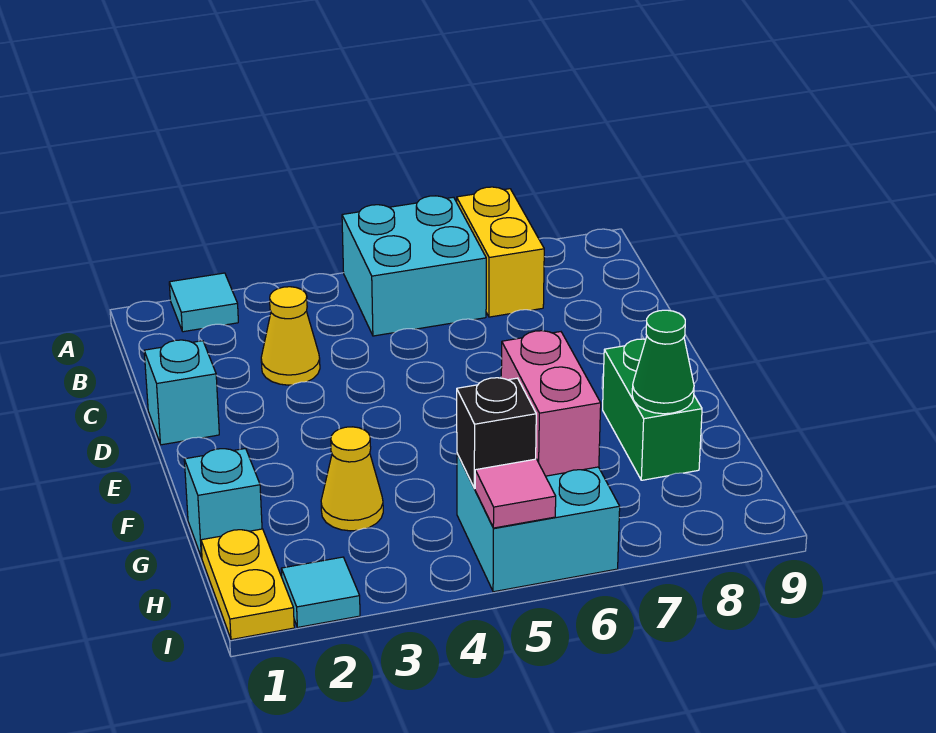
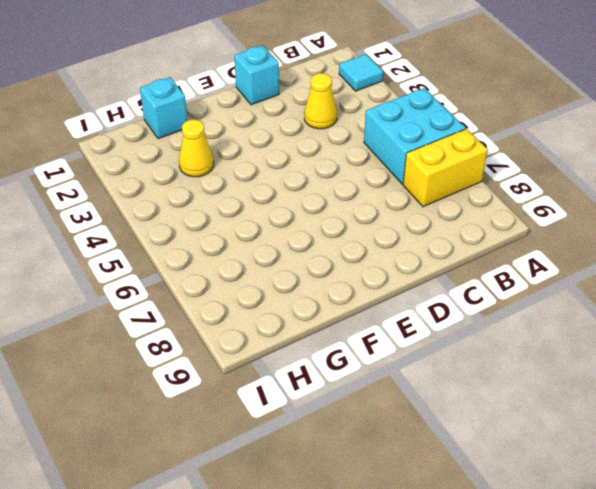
none -> green 1x2 brick [603,339,702,480]
none -> yellow 1x2 plate [201,529,294,640]
none -> cyan 2x2 brick [457,454,620,592]

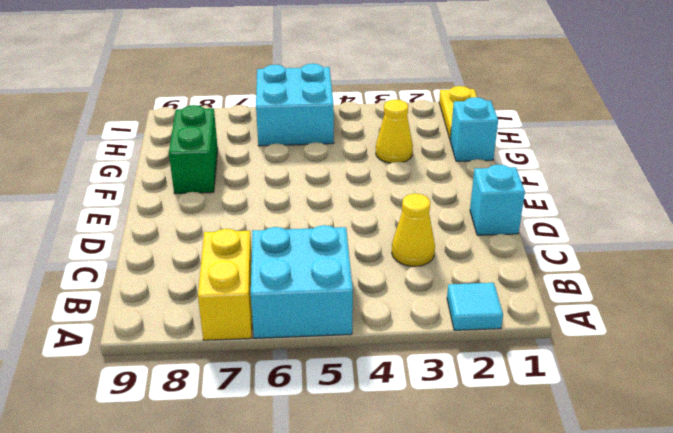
none -> cyan 1x1 tile [281,557,360,627]
none -> pink 1x2 brick [501,331,601,476]
none -> green 1x1 cone [632,310,694,414]

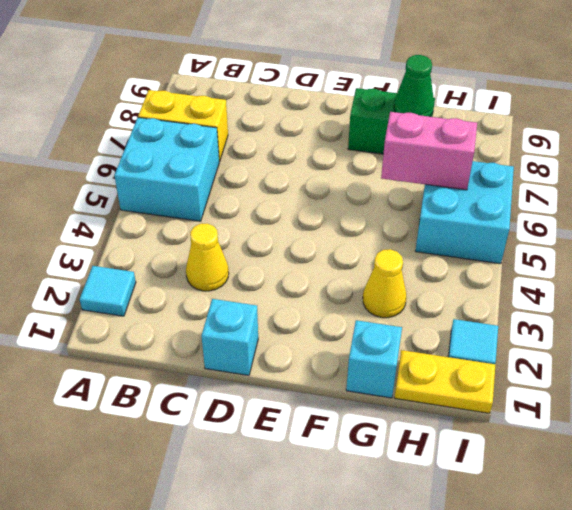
none -> black 1x1 brick [457,378,536,489]
none -> pink 1x1 tile [475,459,556,528]

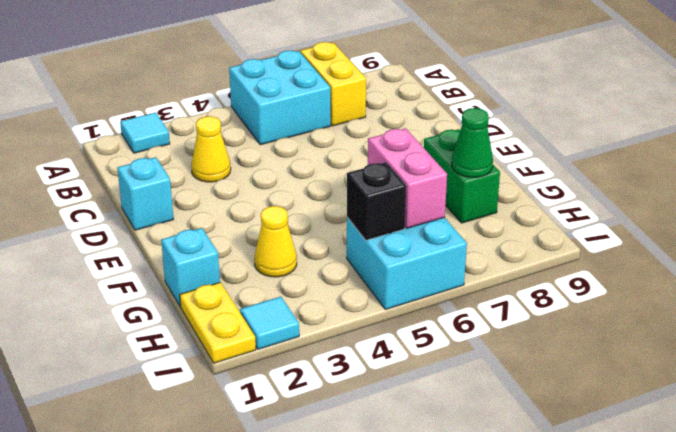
none -> pink 1x1 tile [475,459,556,528]

